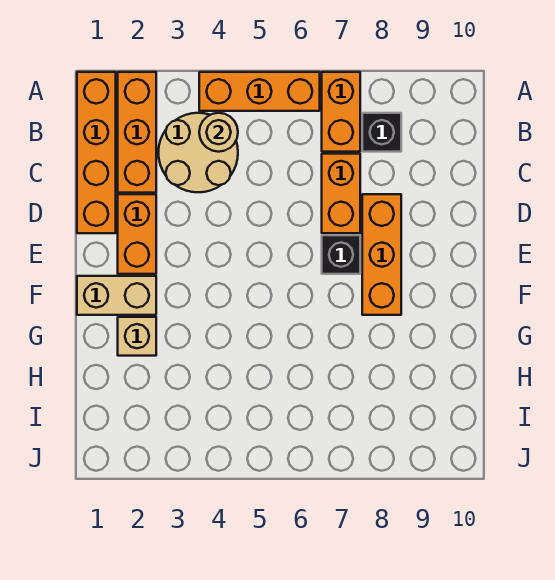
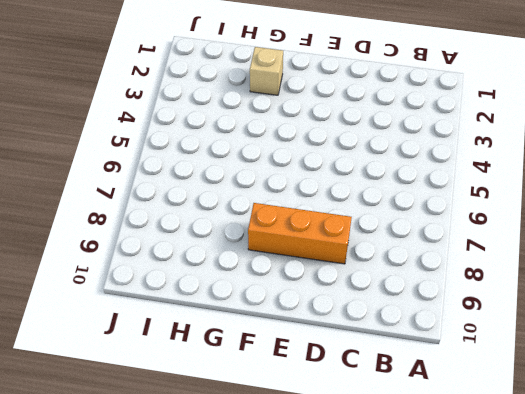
none -> orange 1x4 brick [77,72,116,233]
none -> orange 1x3 brick [118,72,156,193]
none -> orange 1x3 brick [199,72,320,111]

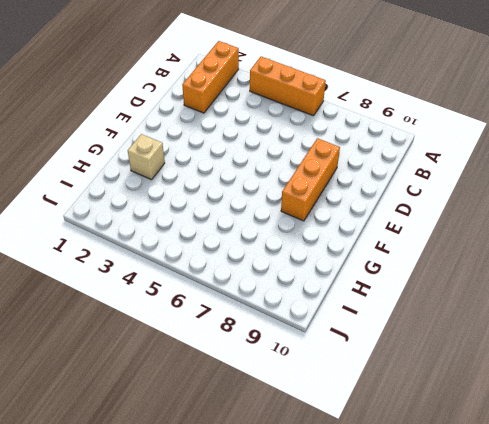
none -> orange 1x4 brick [77,72,116,233]
none -> orange 1x2 brick [322,72,360,152]
none -> tan 2x2 round brick [158,113,238,192]

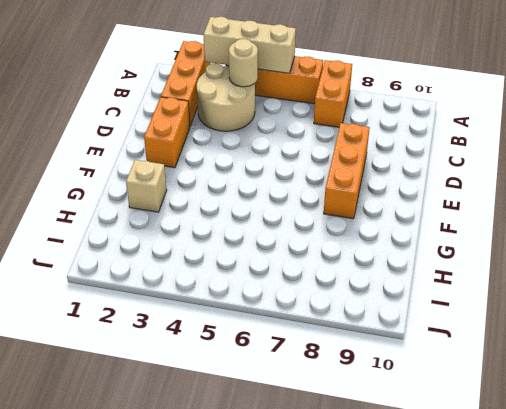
tan 1x3 brick [203,17,296,73] -> none
none -> orange 1x4 brick [77,72,116,233]
none -> black 1x1 brick [362,113,401,152]
none -> orange 1x2 brick [322,154,360,233]

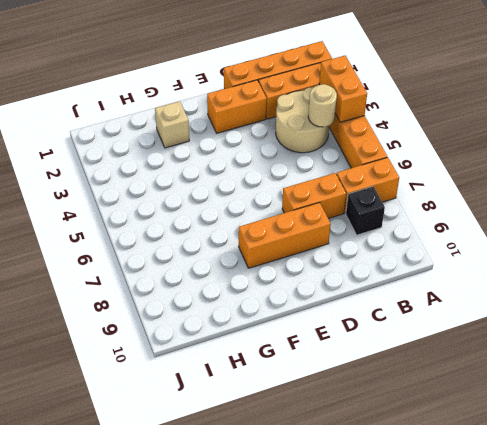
orange 1x2 brick [319,56,367,122] -> none
none -> black 1x1 brick [322,235,360,274]
none -> tan 1x2 brick [77,276,156,315]

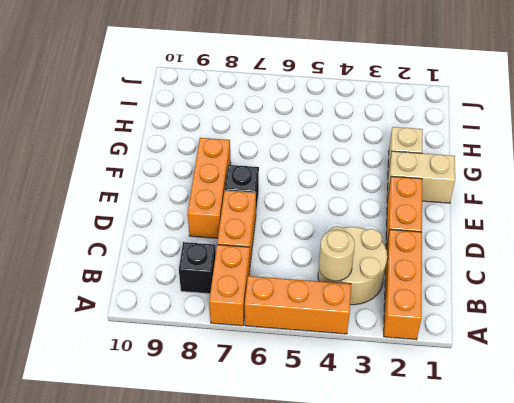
none -> orange 1x4 brick [77,72,116,233]

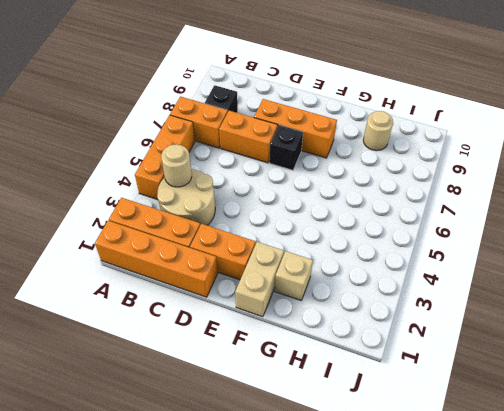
tan 1x1 round brick [363,111,393,151] -> none

